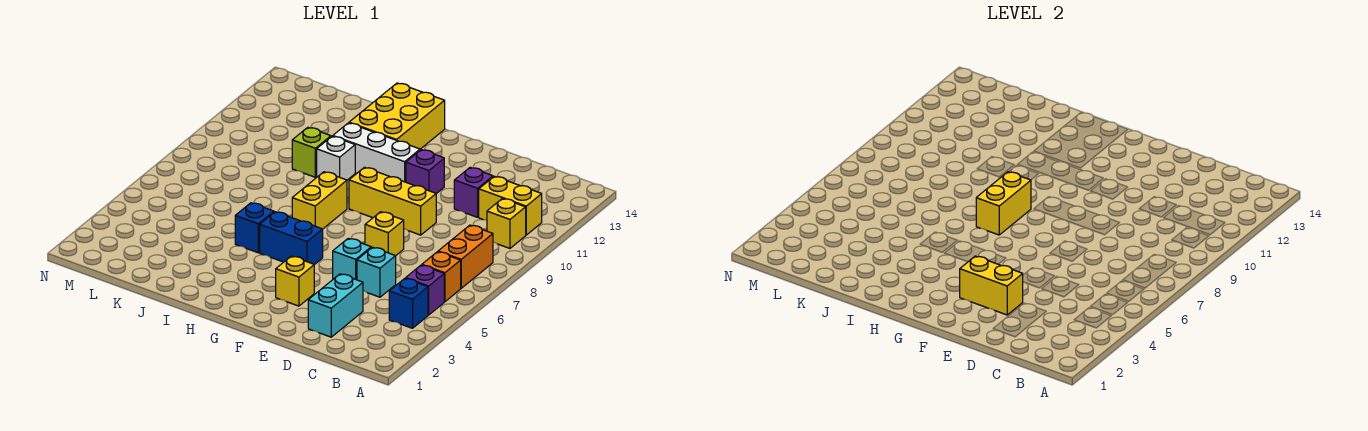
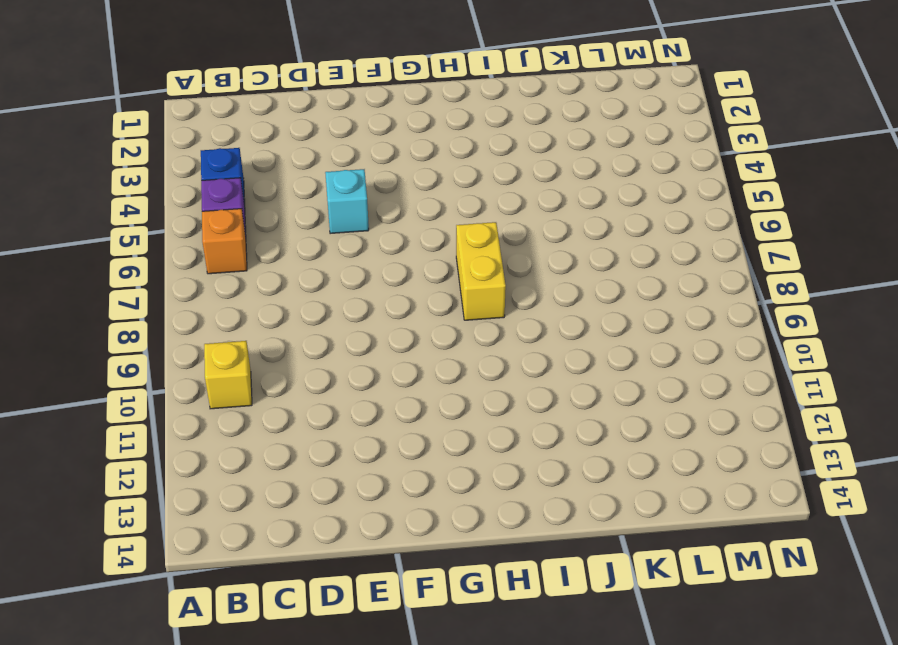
none -> orange 1x2 brick [438,225,493,288]
none -> yellow 1x2 brick [479,176,542,235]
none -> cyan 1x2 brick [308,274,363,337]

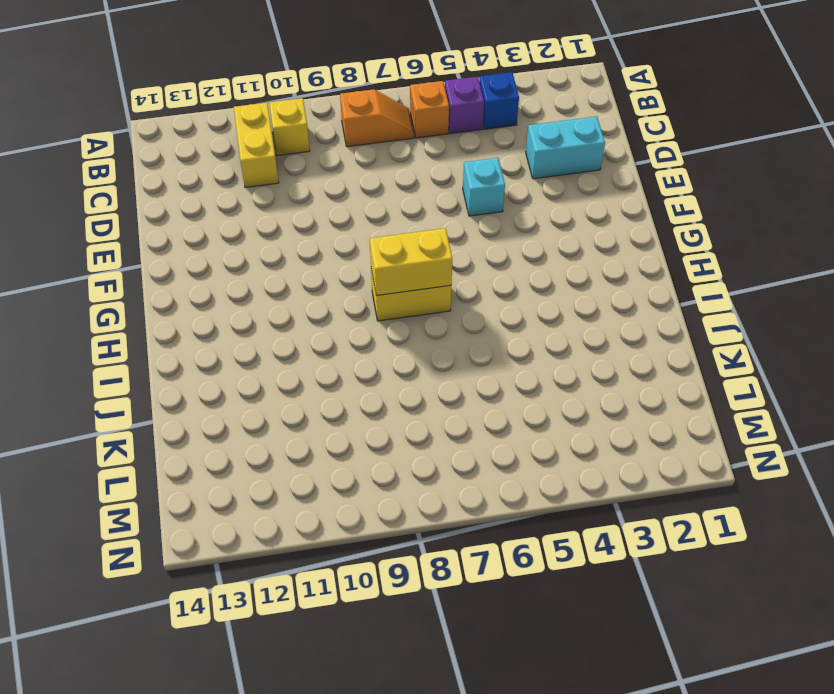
orange 1x2 slope [340,89,414,147] -> orange 1x2 brick [438,225,493,288]
none -> cyan 1x1 brick [357,247,396,297]
none -> purple 1x1 brick [454,167,493,217]
none -> yellow 1x1 brick [365,212,404,256]

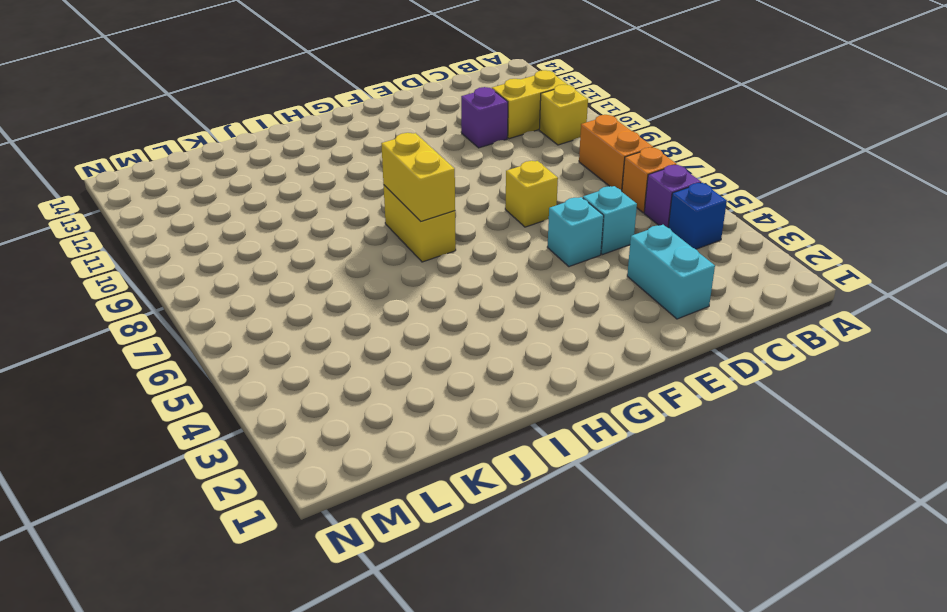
none -> yellow 1x3 brick [349,167,436,235]
none -> yellow 1x1 brick [276,256,314,306]
none -> purple 1x1 brick [406,150,444,194]

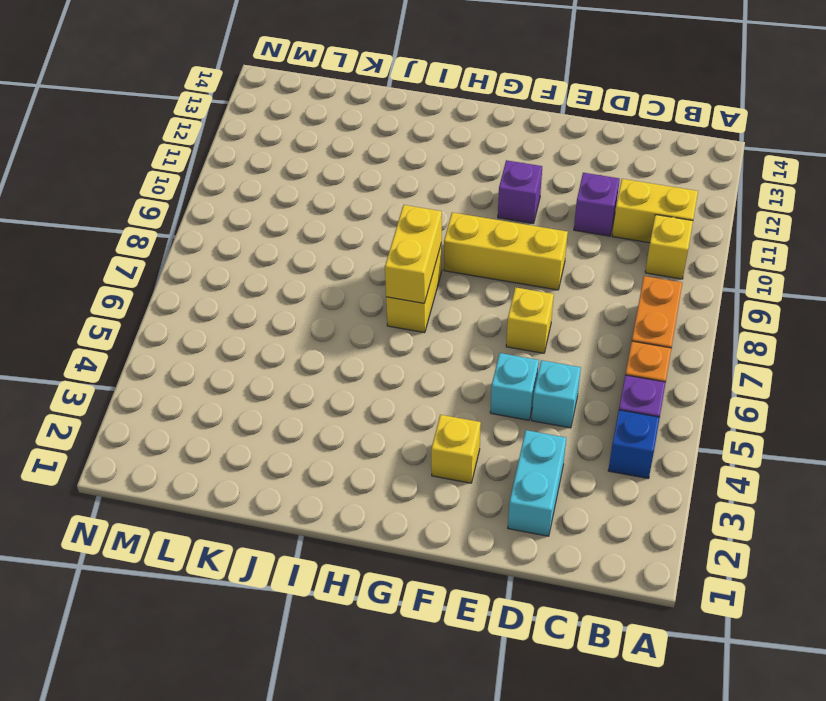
none -> blue 1x2 brick [260,212,323,265]
none -> white 1x3 brick [333,123,420,182]
none -> yellow 2x3 brick [349,83,445,149]

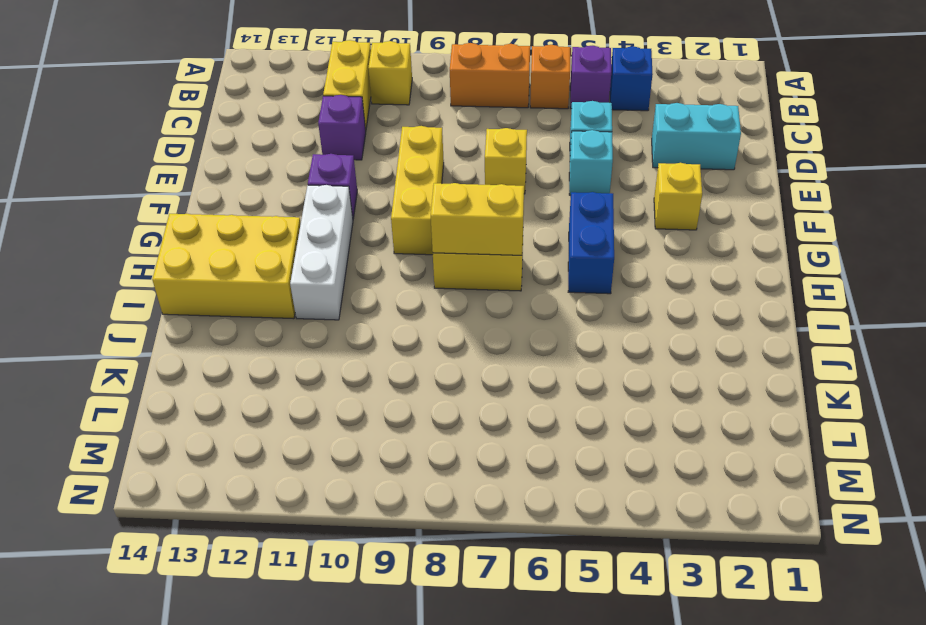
none -> blue 1x1 brick [235,203,274,253]
none -> white 1x1 brick [317,136,355,180]
none -> lime 1x1 brick [292,127,331,177]

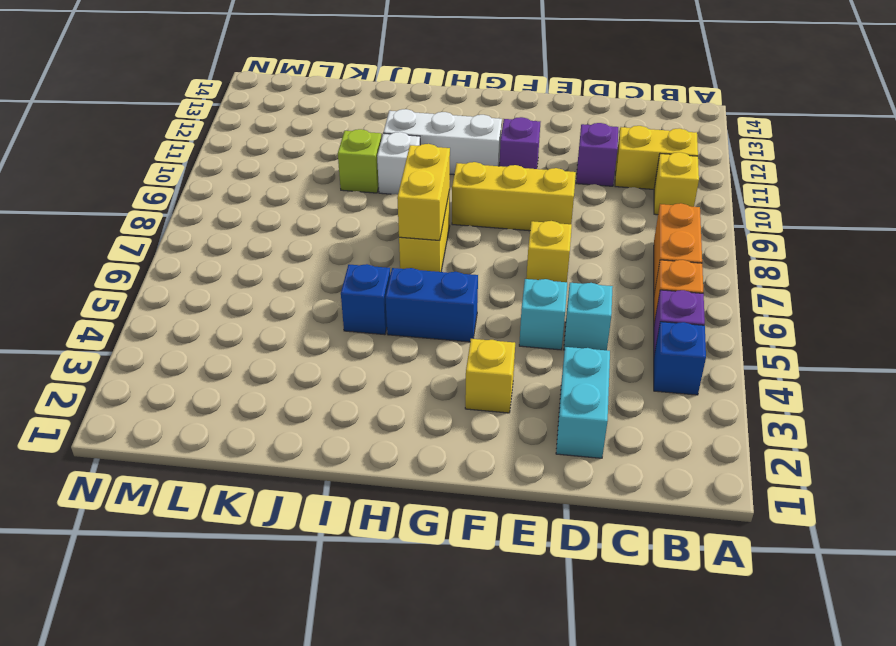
none -> yellow 2x3 brick [349,83,445,149]
none -> yellow 1x2 brick [960,256,1023,315]

